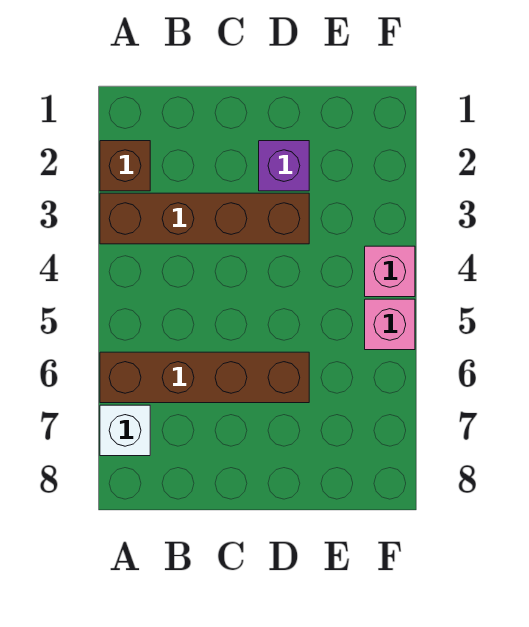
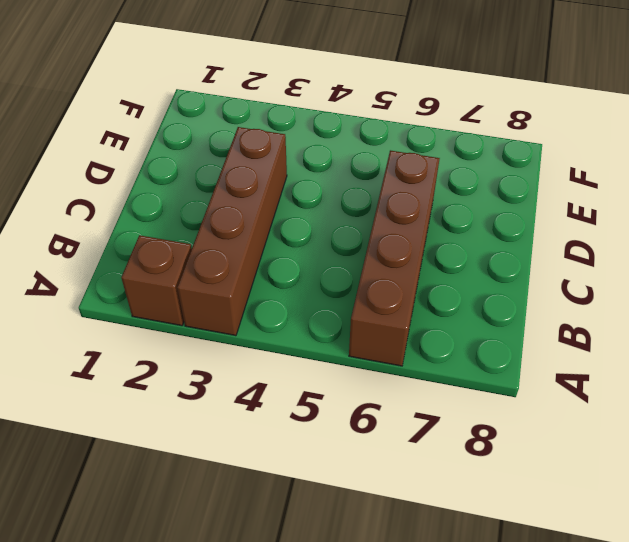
none -> white 1x1 brick [100,405,150,456]
none -> purple 1x1 brick [259,141,309,191]

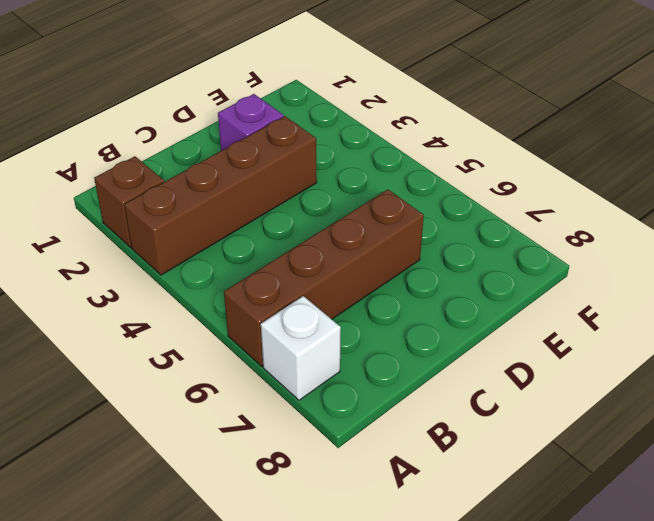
none -> pink 1x1 brick [365,246,415,297]
none -> pink 1x1 brick [365,299,415,350]

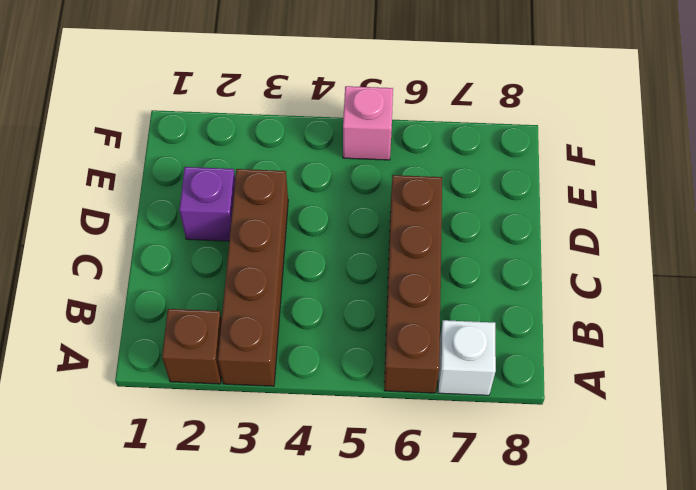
none -> pink 1x1 brick [365,246,415,297]

